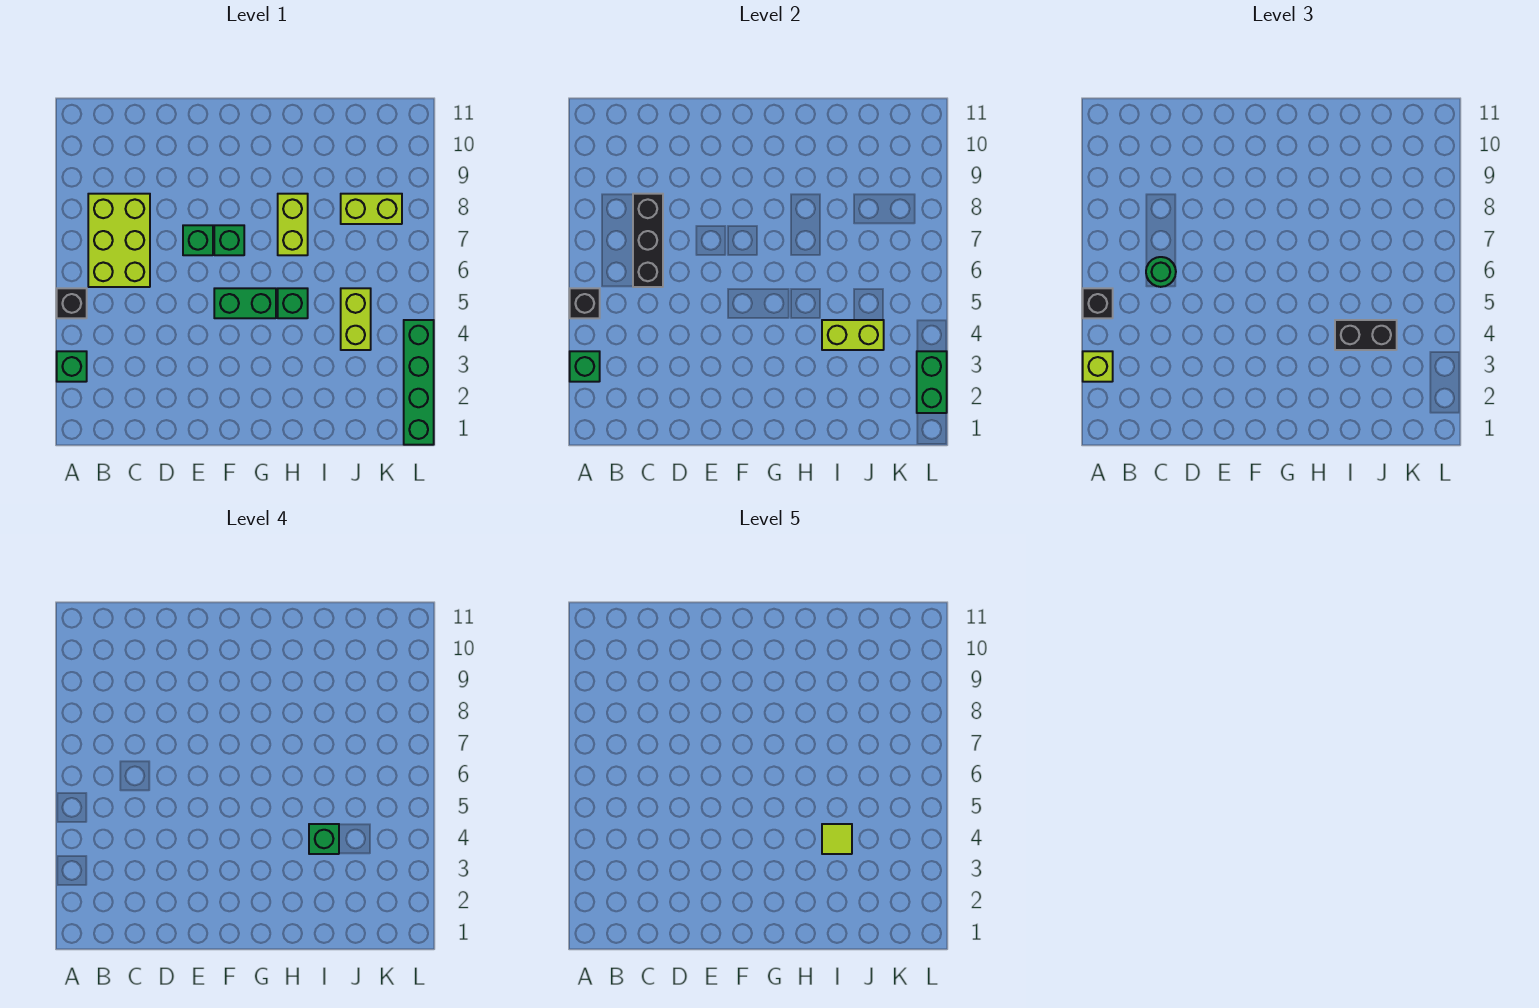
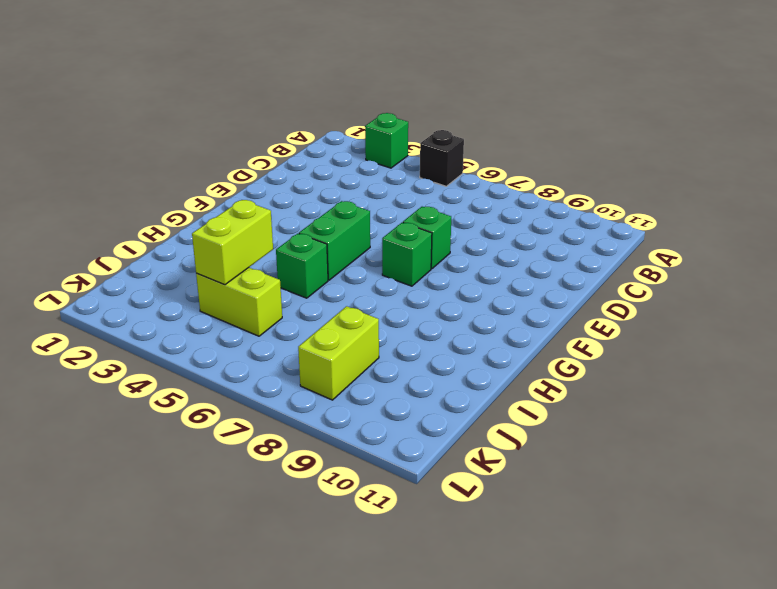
none -> lime 2x3 brick [88,194,150,287]
none -> lime 1x2 brick [278,194,308,255]
none -> green 1x4 brick [404,320,434,445]

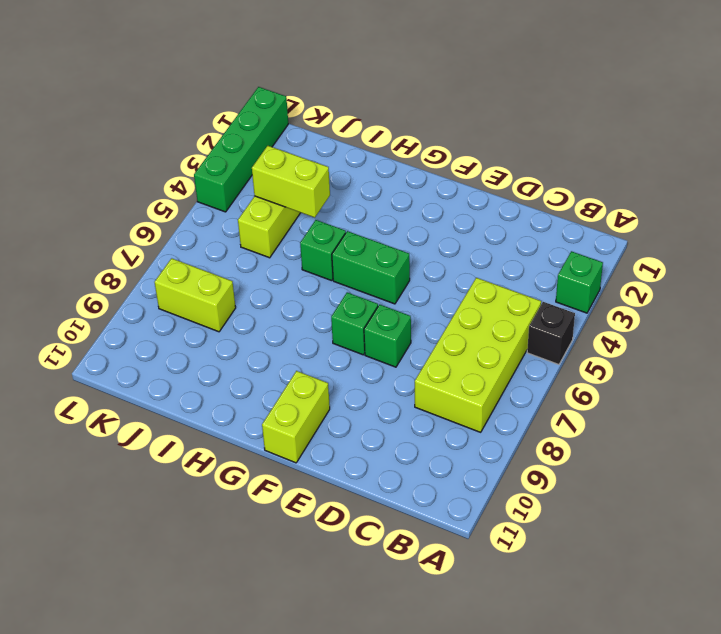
lime 2x4 brick [415,278,541,432] -> lime 2x3 brick [88,194,150,287]
lime 1x2 brick [262,371,330,463] -> lime 1x2 brick moved to [278,194,308,255]
none -> green 1x1 brick [570,351,600,382]
none -> black 1x1 brick [570,288,600,318]
none -> black 1x3 brick [633,194,663,287]

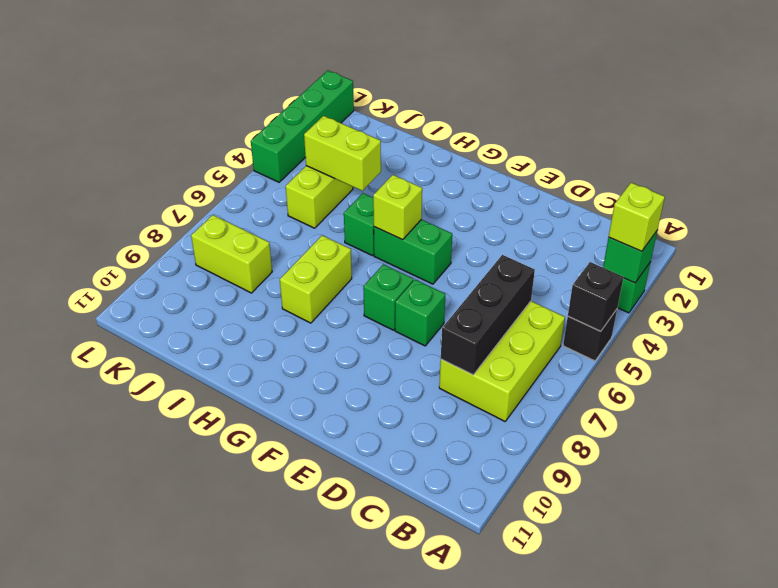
lime 1x1 brick [373,175,422,240] -> none
none -> green 1x2 brick [917,351,947,413]
none -> black 1x1 brick [1083,288,1113,318]
none -> green 1x1 round brick [1146,257,1176,287]

